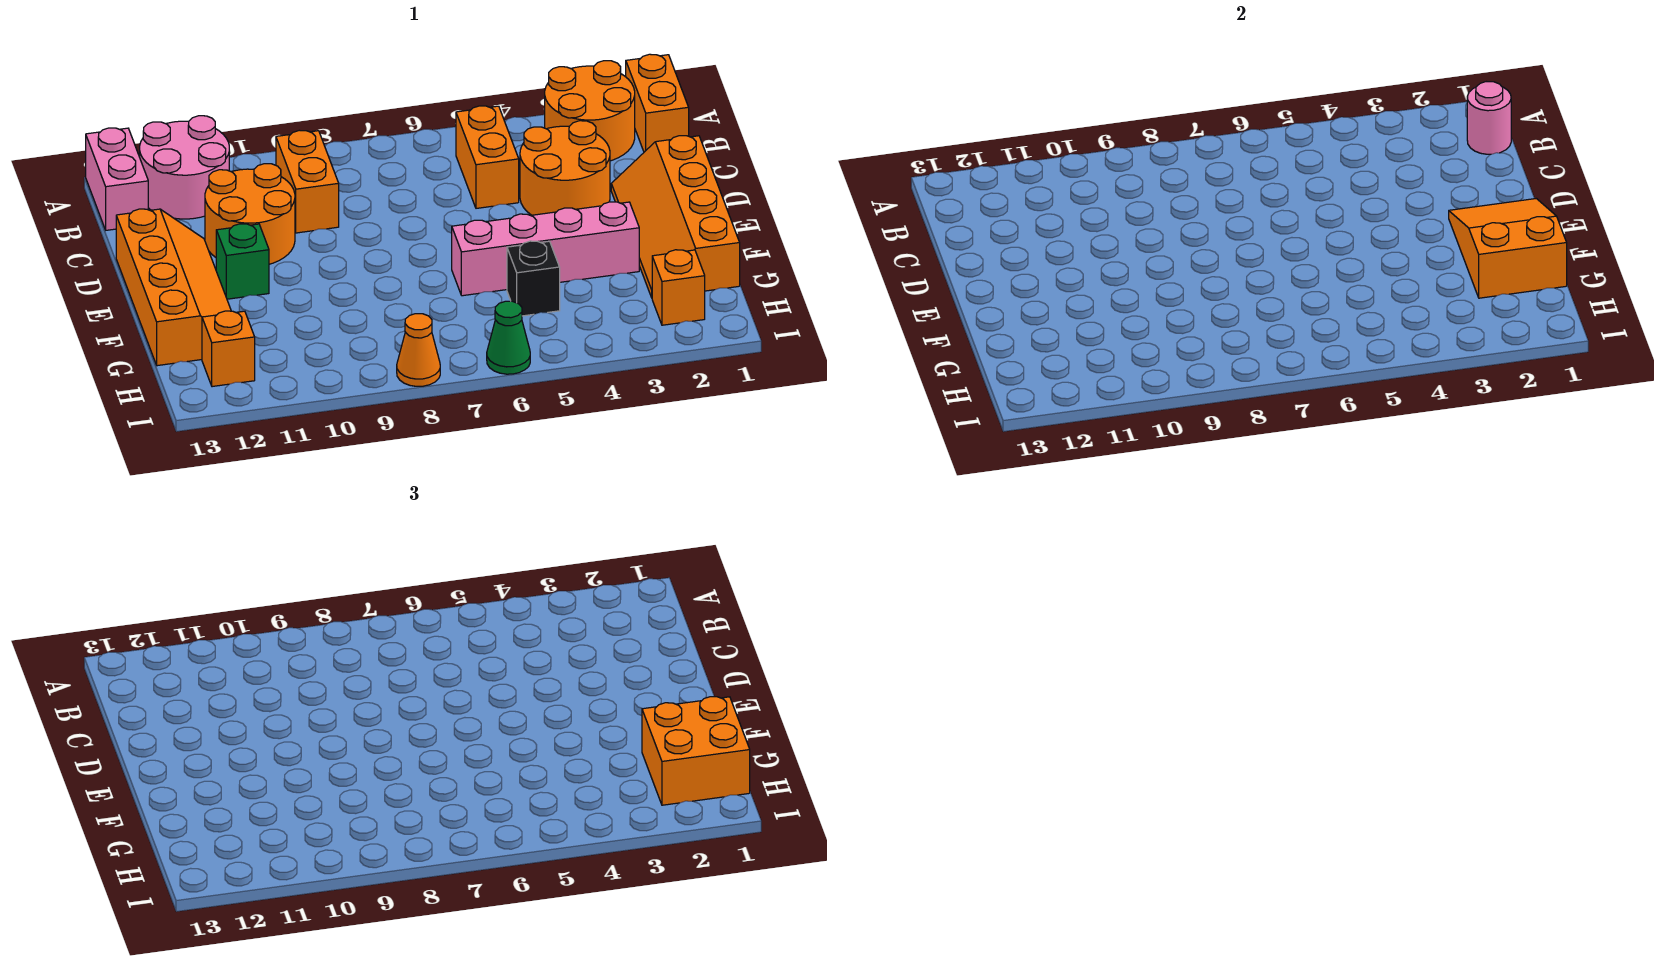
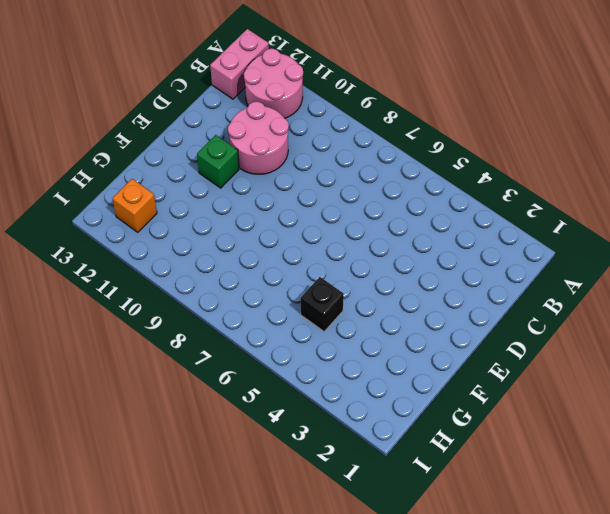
pink 2x2 round brick [228,102,289,174] -> orange 2x2 round brick [205,164,295,264]
none -> orange 1x2 brick [626,54,689,152]
none -> orange 2x2 round brick [545,61,635,161]
none -> orange 1x2 brick [456,106,519,208]

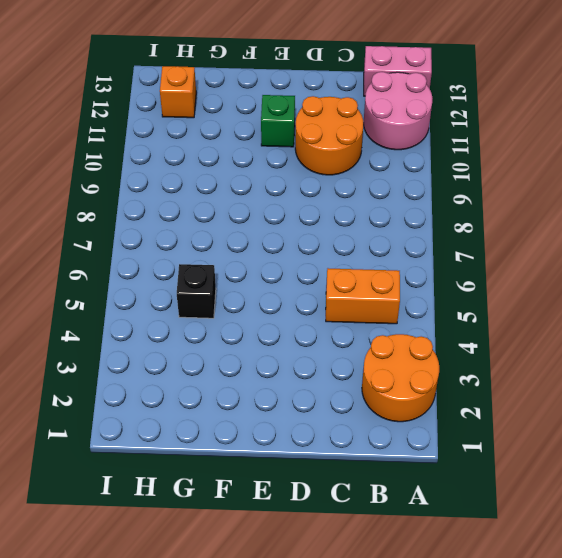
none -> orange 1x2 brick [626,54,689,152]
none -> orange 1x2 brick [276,130,339,233]
none -> orange 2x2 round brick [520,121,610,215]

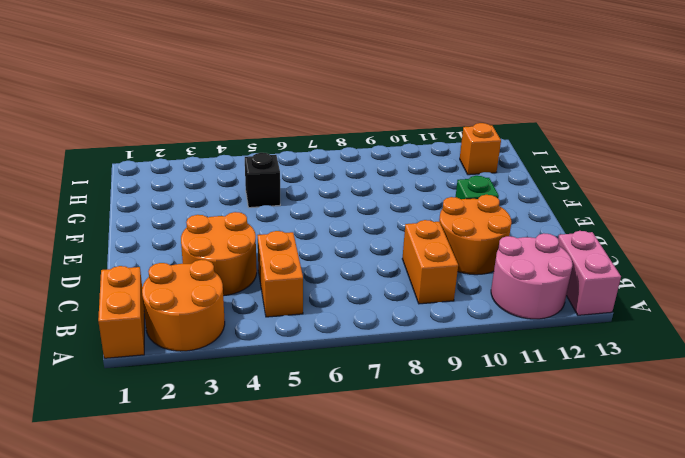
none -> orange 2x4 slope [611,136,740,297]
none -> orange 2x4 slope [116,209,231,366]
none -> pink 1x4 brick [452,202,639,296]

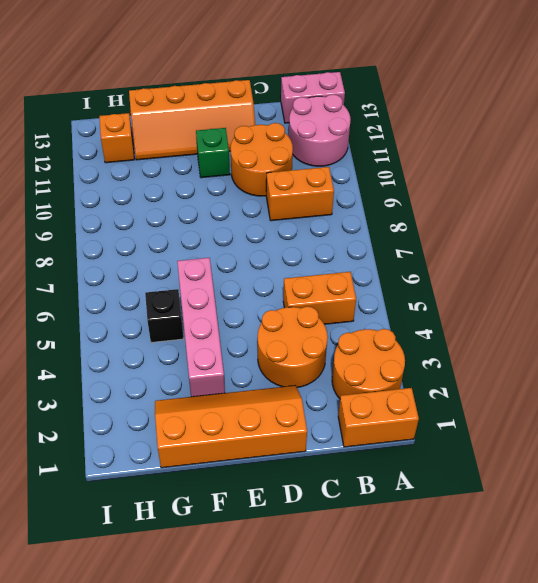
none -> orange 1x1 brick [652,250,705,325]
none -> green 1x1 cone [487,301,530,374]
none -> orange 1x1 cone [397,314,440,386]

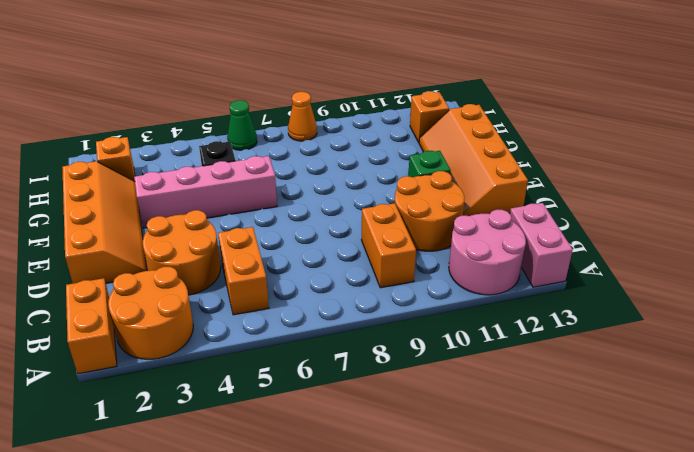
none -> pink 1x1 round brick [1467,82,1511,154]
none -> orange 2x3 slope [1449,199,1567,298]
none -> orange 2x2 brick [642,697,750,805]

